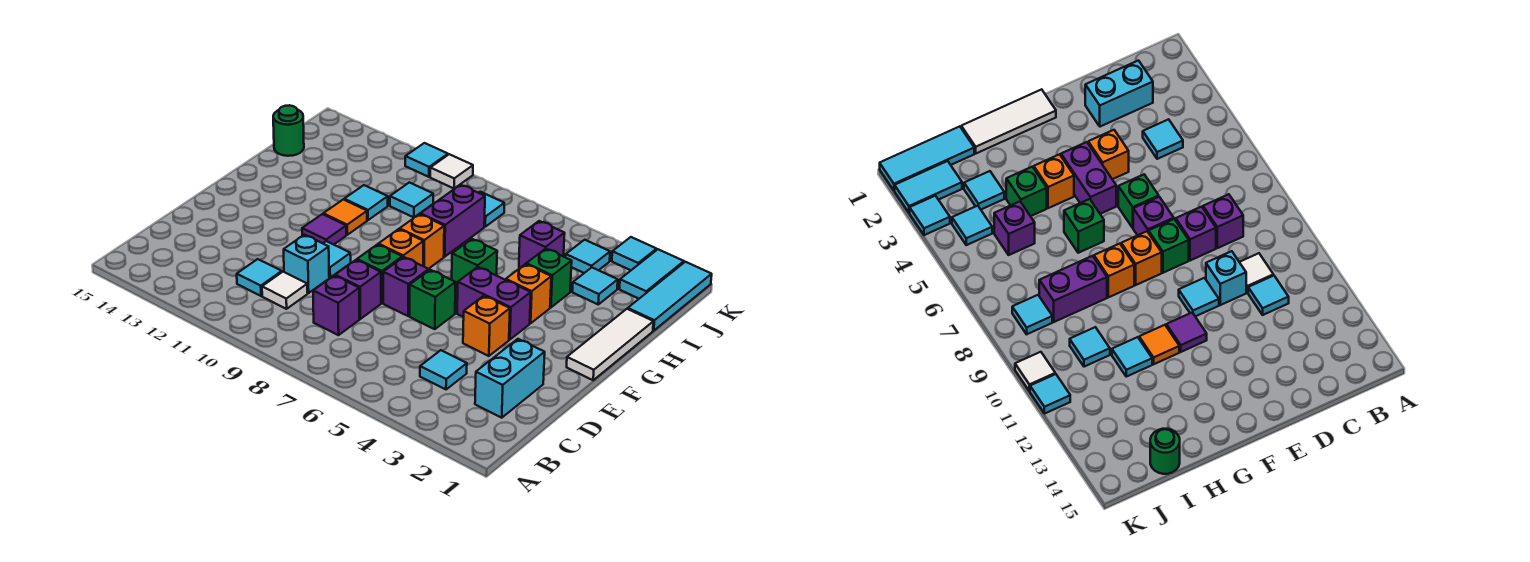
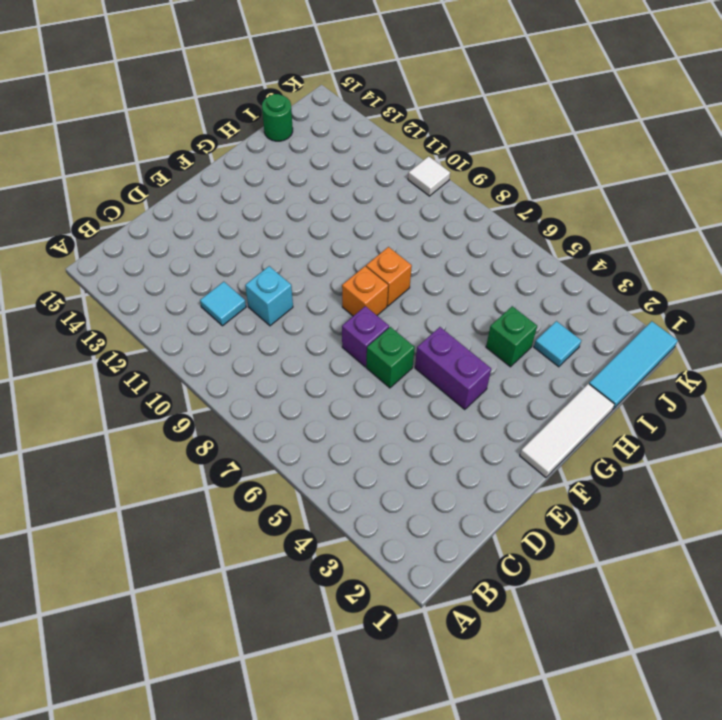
none -> cyan 1x2 brick [475,339,545,418]
none -> cyan 1x1 tile [420,350,467,389]
none -> purple 1x1 brick [313,276,359,335]
none -> white 1x1 tile [262,272,308,309]

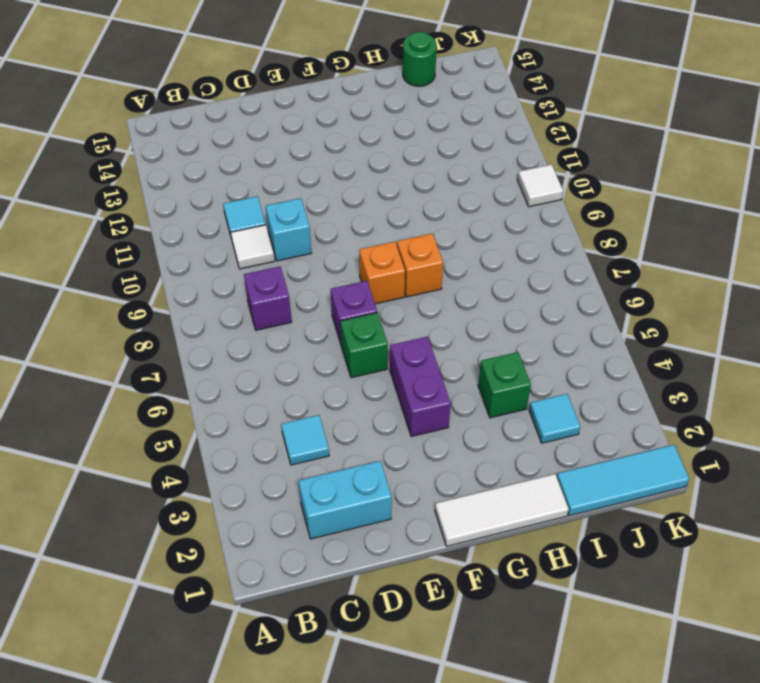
none -> purple 1x1 brick [335,260,381,319]
none -> orange 1x1 brick [463,296,510,356]
none -> green 1x1 brick [357,244,402,303]
none -> cyan 1x1 tile [323,241,351,278]

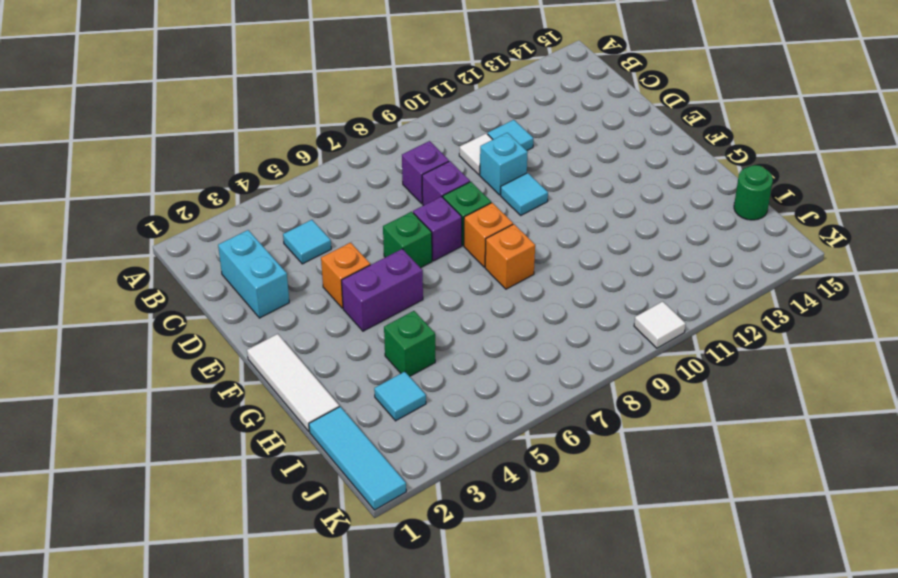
none -> purple 1x1 tile [302,214,346,245]
none -> orange 1x1 brick [506,264,551,323]
none -> green 1x1 brick [452,239,497,288]
none -> orange 1x1 tile [323,199,367,235]

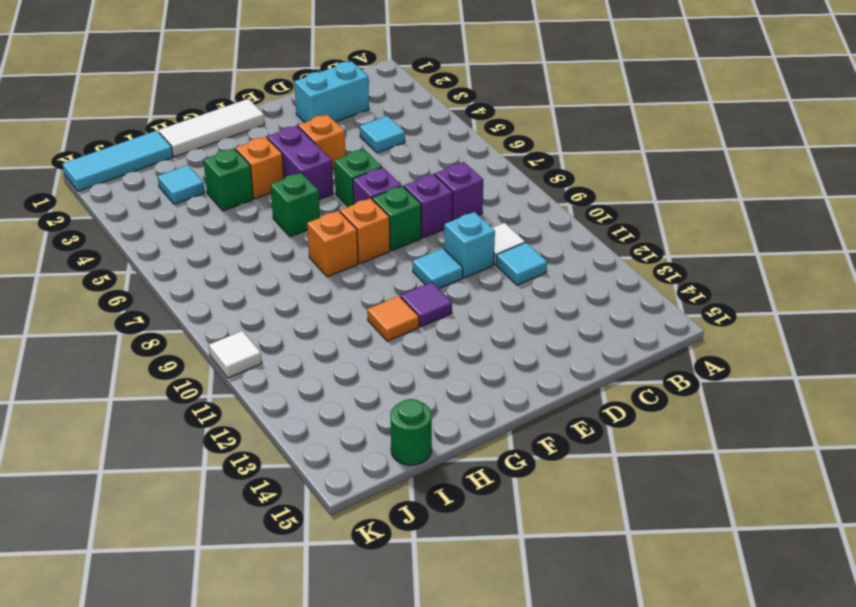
none -> purple 1x2 brick [420,185,485,257]
none -> cyan 1x1 tile [344,185,388,220]
none -> purple 1x1 brick [519,221,565,268]
none -> cyan 1x1 tile [390,182,433,217]

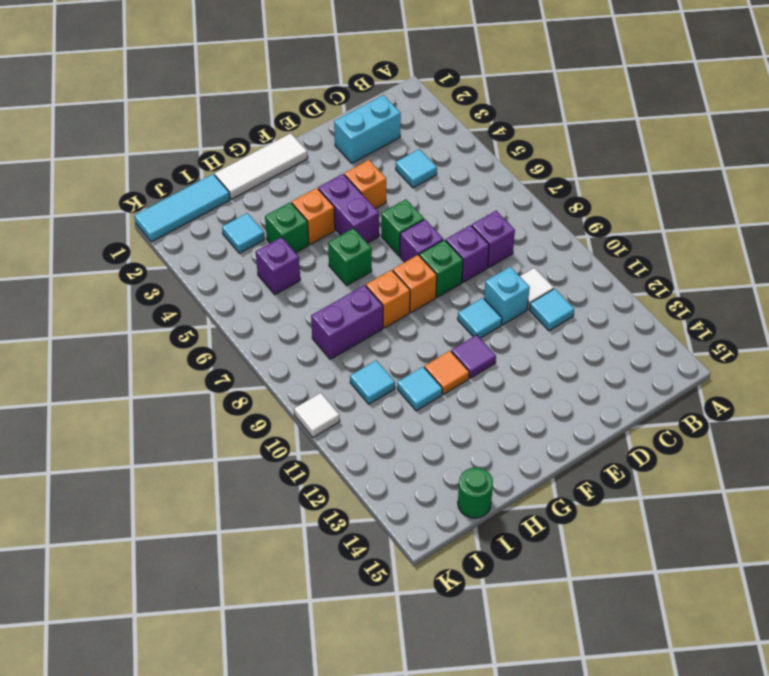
none -> cyan 1x2 tile [620,249,684,299]
none -> cyan 1x1 tile [566,240,610,273]
none -> cyan 1x1 tile [479,192,504,227]
none -> cyan 1x1 tile [612,237,657,270]

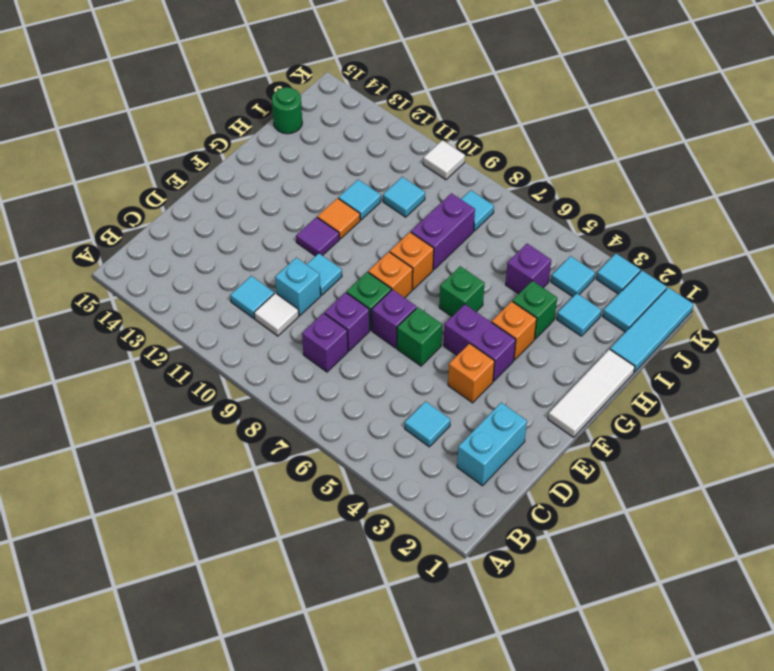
none -> cyan 1x1 tile [405,143,448,177]

